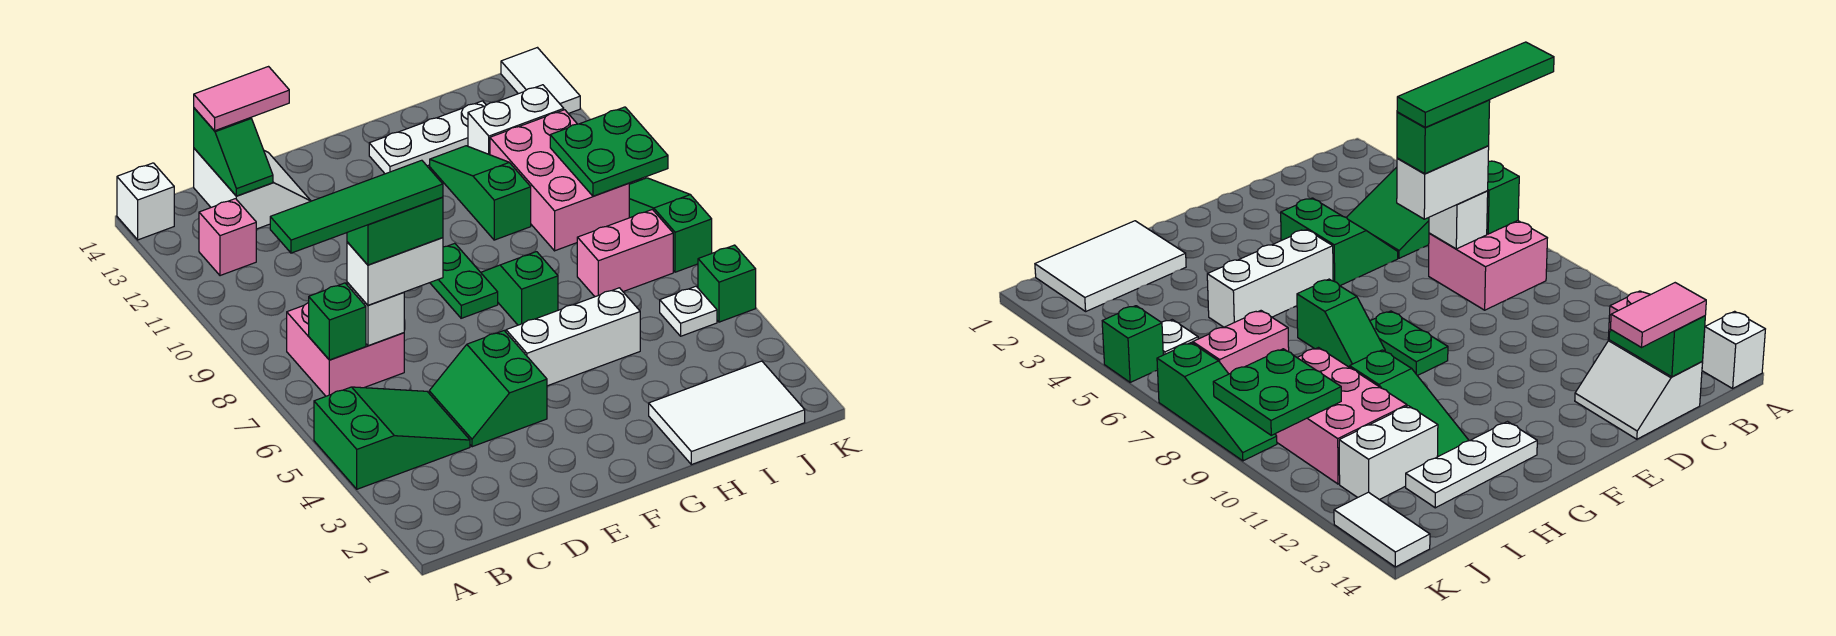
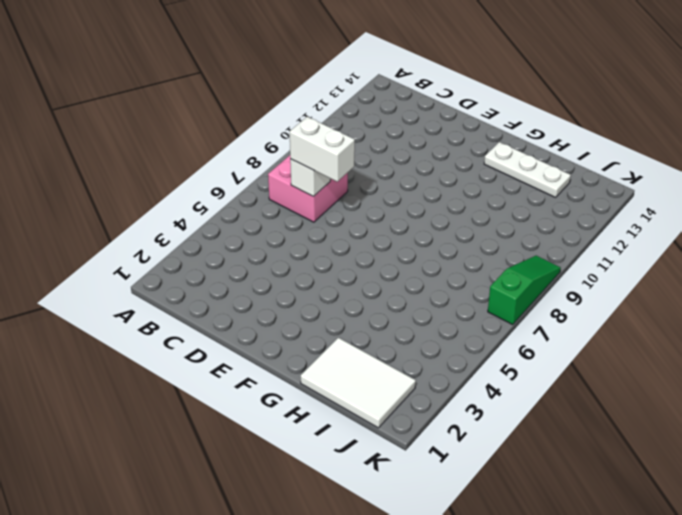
none -> green 2x3 slope [314,387,470,489]
none -> white 1x1 brick [117,163,174,240]
none -> pink 1x1 brick [199,199,256,276]

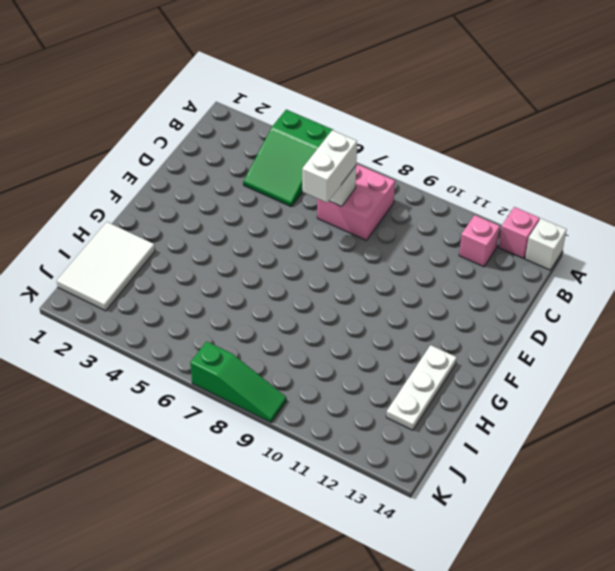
pink 1x1 brick [499,207,540,259] -> none
none -> white 2x2 slope [194,149,311,229]
none -> green 2x2 slope [429,331,547,447]
none -> white 1x3 brick [506,288,640,386]

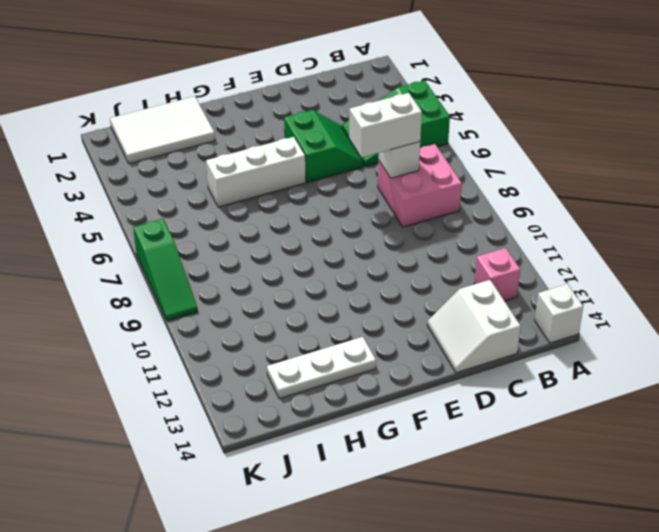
none -> green 1x2 plate [430,243,498,318]
none -> green 1x2 slope [481,252,558,325]
none -> green 1x3 slope [430,146,531,240]

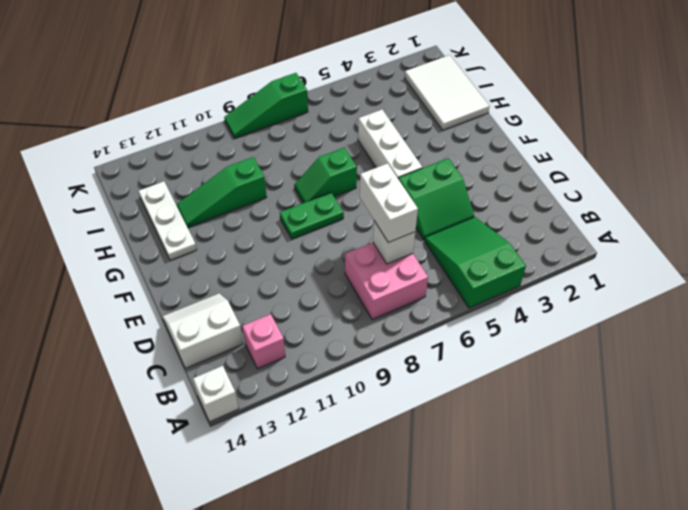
none -> pink 1x2 brick [577,209,673,297]
none -> pink 2x3 brick [490,110,629,251]
none -> white 1x2 brick [468,85,564,155]

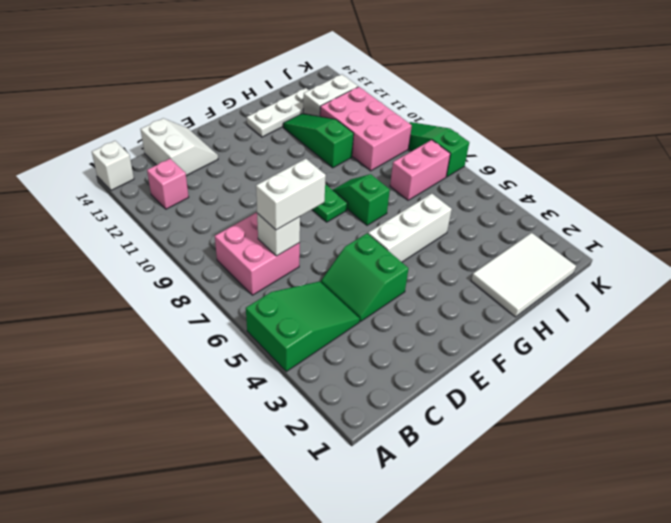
none -> white 1x1 plate [660,286,717,336]
none -> green 1x1 brick [698,245,756,322]
none -> white 1x2 tile [501,48,580,114]

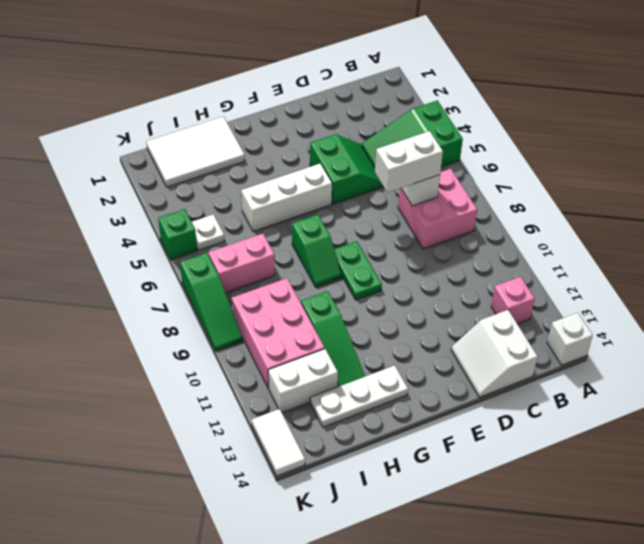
none -> green 1x1 brick [309,283,366,360]
none -> green 1x2 slope [194,108,273,196]
none -> green 2x2 plate [550,107,668,196]

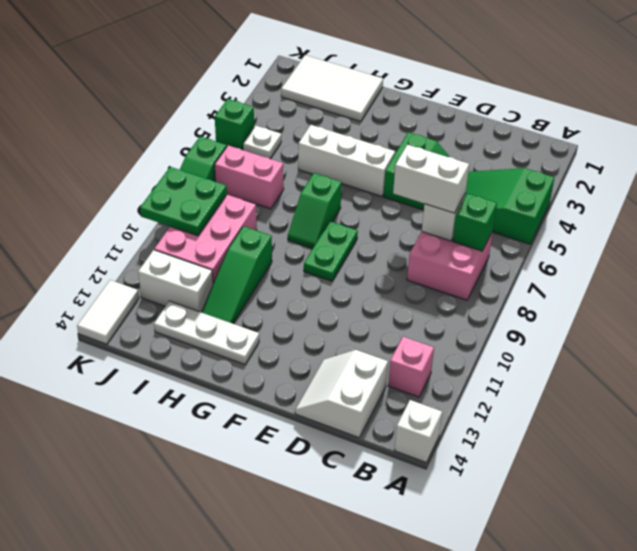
none -> green 1x2 slope [194,108,273,196]
none -> pink 1x2 tile [194,67,289,131]
none -> green 1x2 brick [347,197,443,265]

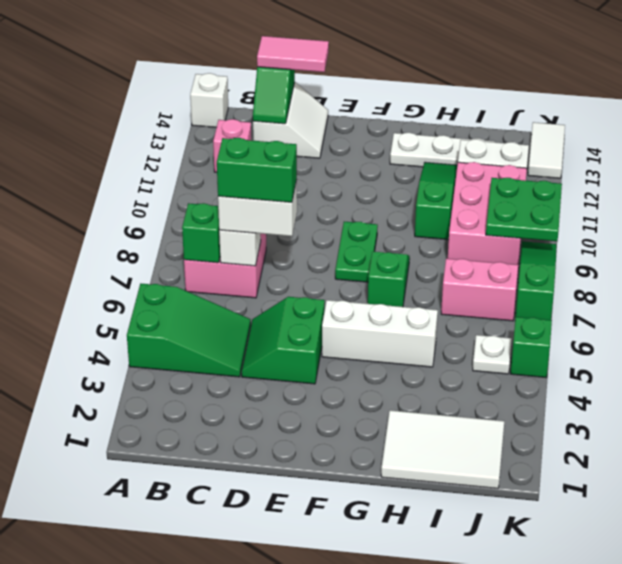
none -> green 1x4 tile [270,160,443,253]

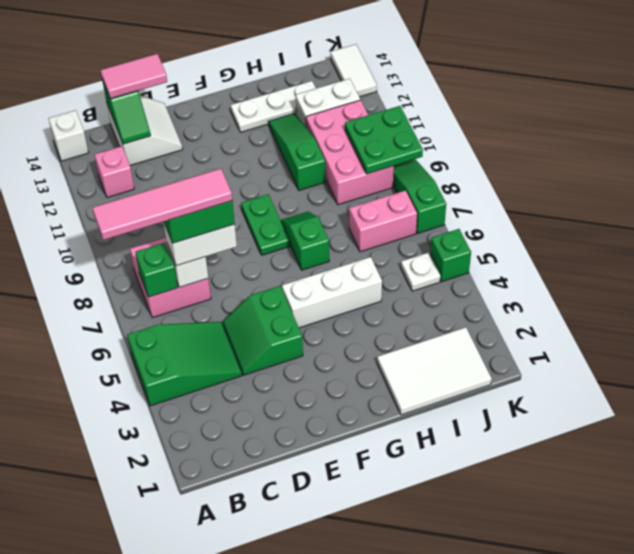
pink 1x4 tile [93,169,232,240] -> green 1x4 tile [270,160,443,253]

